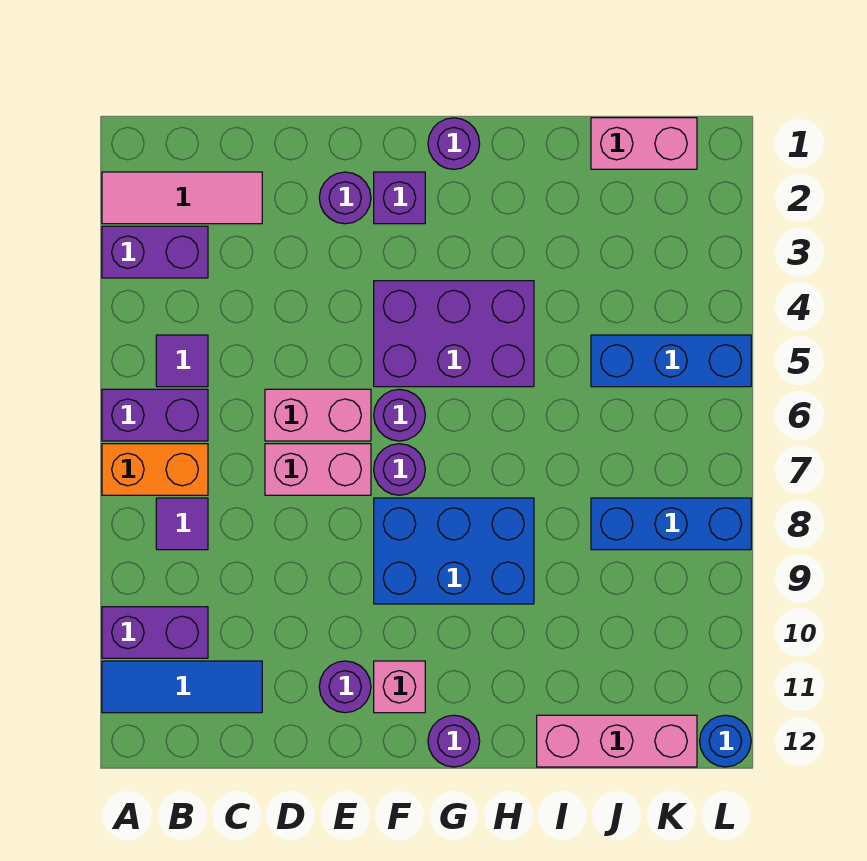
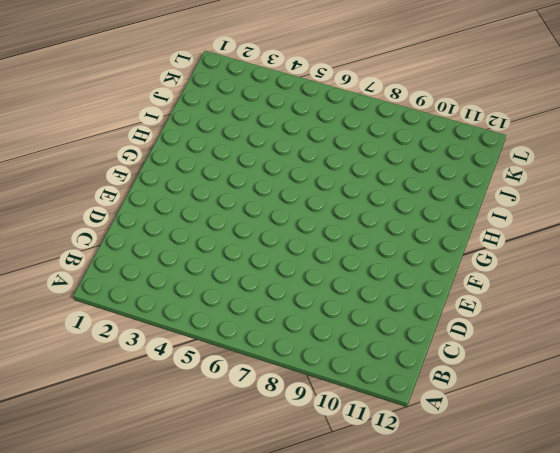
none -> pink 1x3 tile [102,172,262,224]
none -> purple 1x2 brick [102,226,208,278]
none -> purple 1x2 brick [102,389,208,441]

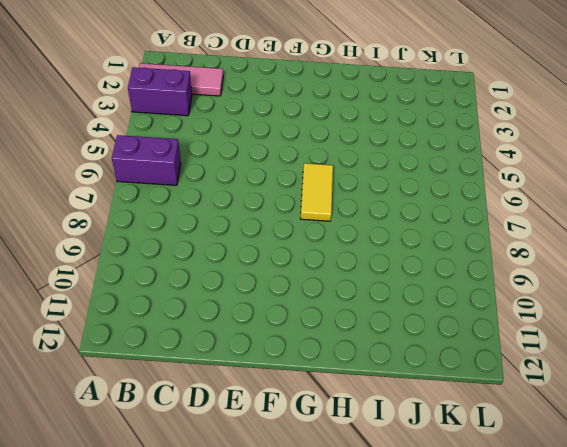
yellow 1x2 tile [300,163,333,221] -> none
none -> orange 1x2 brick [102,444,208,495]
none -> purple 1x2 brick [102,607,208,658]
none -> blue 1x3 tile [102,661,262,713]

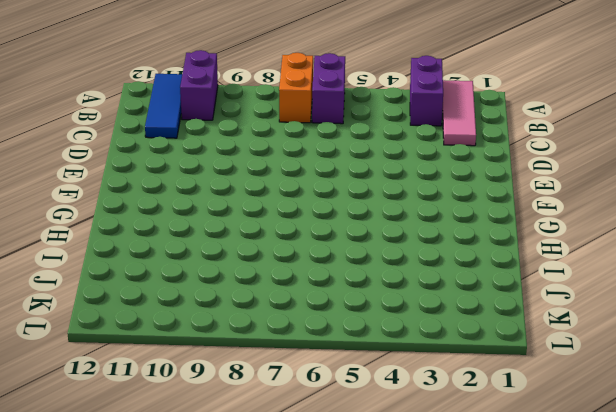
none -> purple 1x1 tile [156,335,208,387]
none -> purple 1x1 tile [156,498,208,550]
none -> pink 1x2 brick [265,389,371,441]

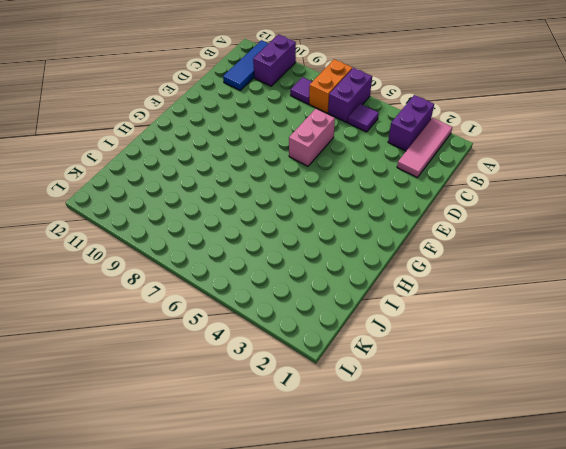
none -> pink 1x2 brick [265,444,371,495]
none -> purple 1x1 round brick [319,172,371,224]
none -> purple 1x1 round brick [319,661,371,713]

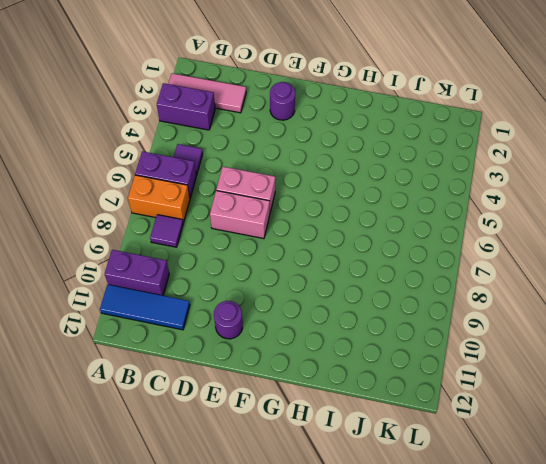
none -> purple 1x1 brick [374,172,425,224]
none -> purple 2x3 brick [374,281,534,387]
none -> purple 1x1 round brick [374,389,425,441]

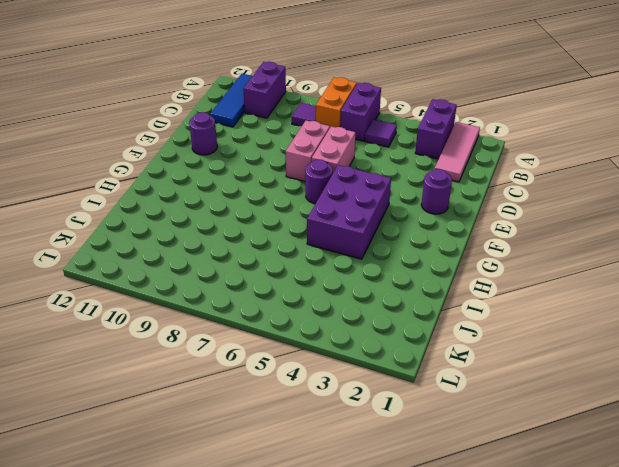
none -> purple 1x1 brick [374,172,425,224]
none -> purple 1x1 round brick [374,444,425,495]
none -> blue 2x3 brick [374,498,534,604]

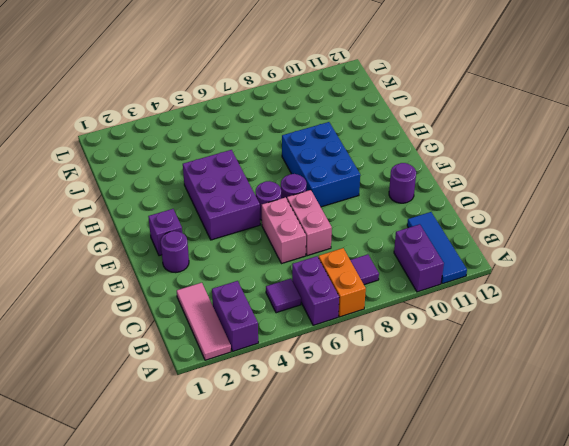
none -> pink 1x1 brick [374,661,425,713]
none -> purple 1x1 round brick [428,118,480,169]
none -> purple 1x1 round brick [428,715,480,767]

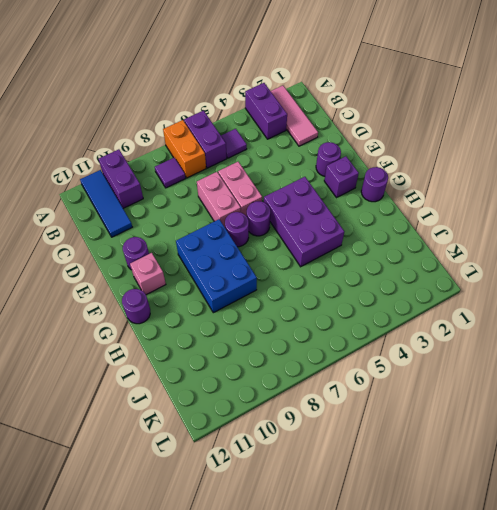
none -> pink 1x3 brick [537,715,697,767]
none -> pink 1x2 brick [591,118,697,169]
none -> blue 1x3 brick [591,335,751,387]

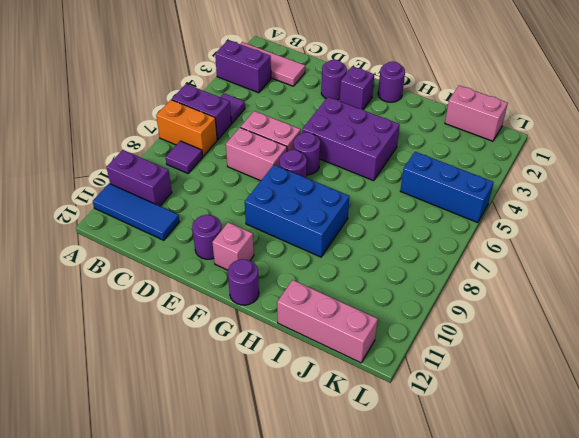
none -> blue 1x3 brick [591,498,751,550]
none -> blue 1x1 round brick [700,715,751,767]

